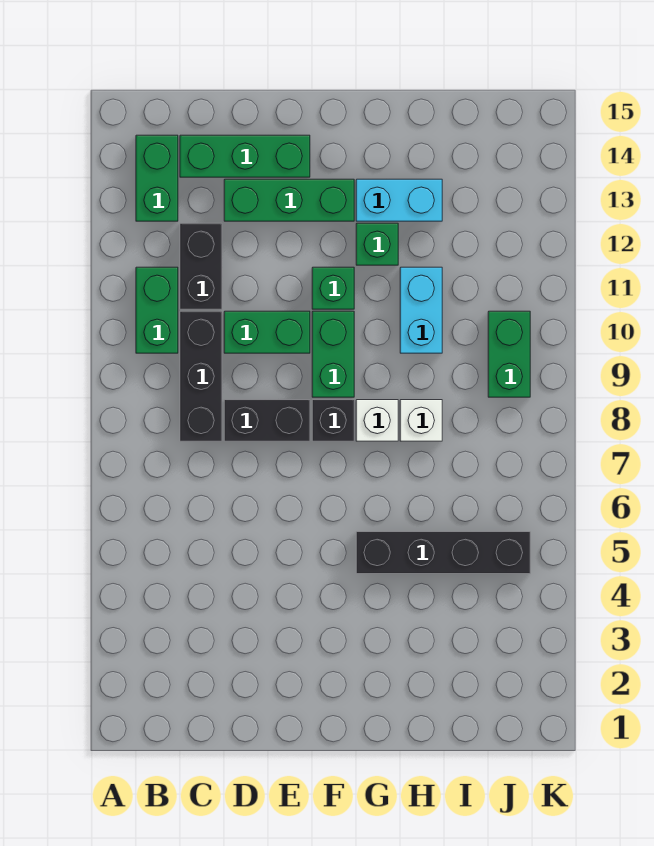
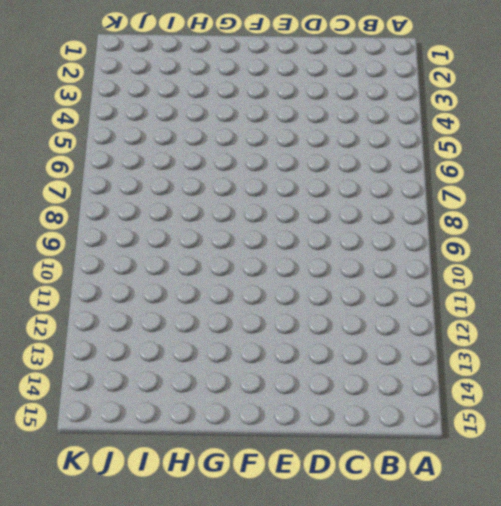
none -> green 1x2 brick [136,267,178,353]
none -> green 1x2 brick [136,135,178,221]
none -> black 1x3 brick [180,311,222,441]

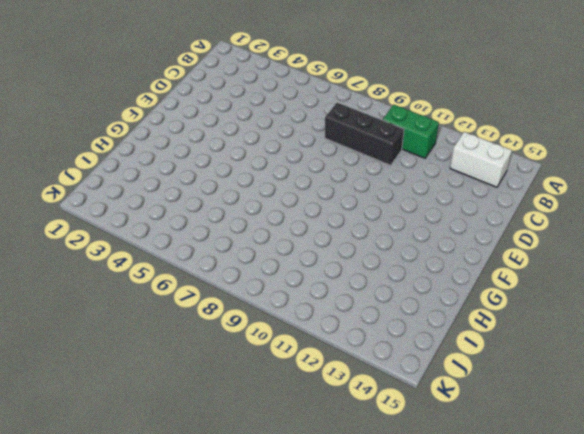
white 1x2 brick [450,132,512,187] -> green 1x2 brick [136,135,178,221]
none -> black 1x2 brick [180,223,222,309]
none -> green 1x3 brick [180,135,310,177]
none -> black 1x2 brick [224,400,310,441]

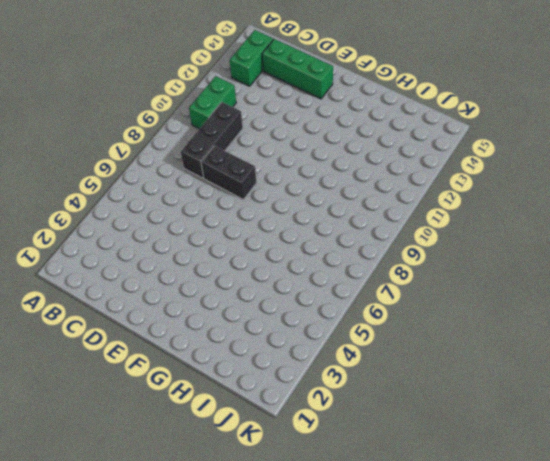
none -> black 1x2 brick [180,223,222,309]
none -> green 1x2 brick [224,311,310,353]
none -> green 1x3 brick [224,179,354,221]

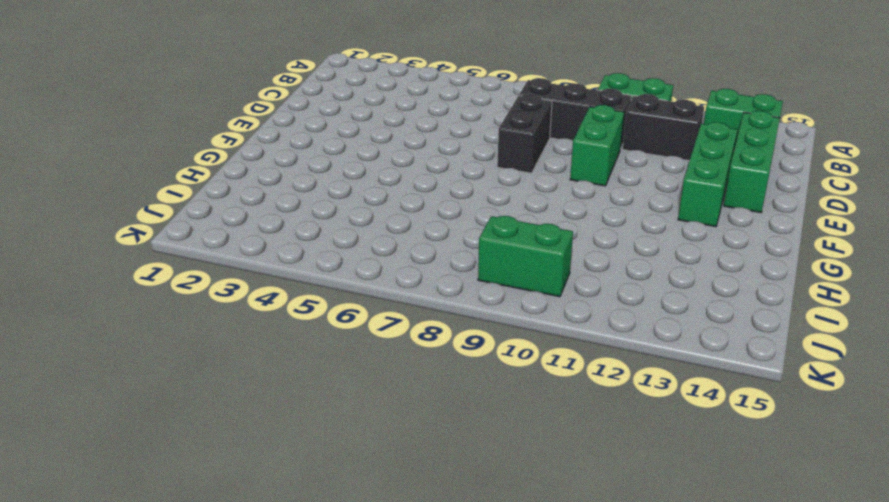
none -> black 1x1 brick [312,400,354,441]
none -> green 1x2 brick [312,311,354,397]
none -> green 1x1 brick [312,267,354,309]

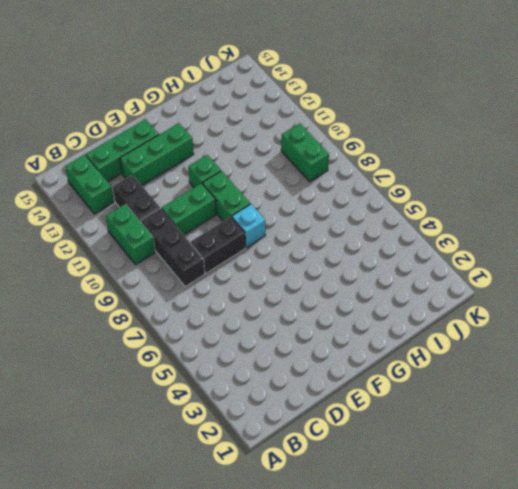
cyan 1x1 brick [232,204,265,248] -> black 1x1 brick [312,400,354,441]
none -> black 1x4 brick [356,532,530,574]
none -> white 1x1 brick [356,400,398,441]
none -> green 1x1 brick [356,223,398,265]

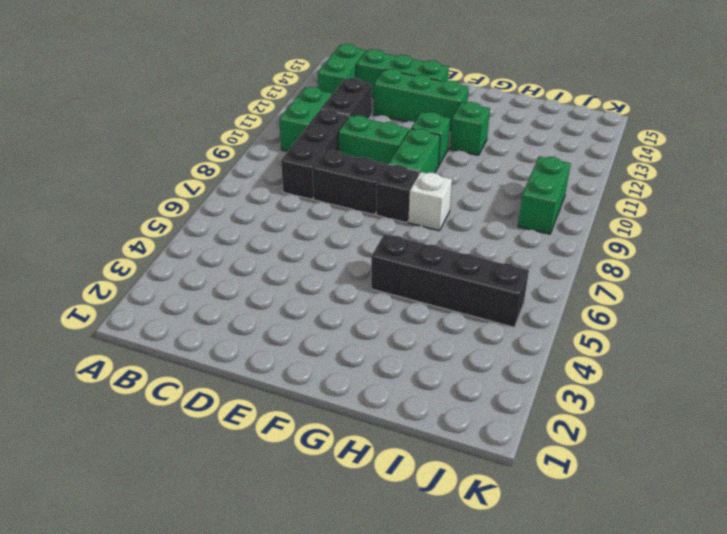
none -> cyan 1x2 brick [356,179,442,221]
none -> white 1x1 brick [400,400,442,441]
none -> cyan 1x2 brick [400,267,442,353]

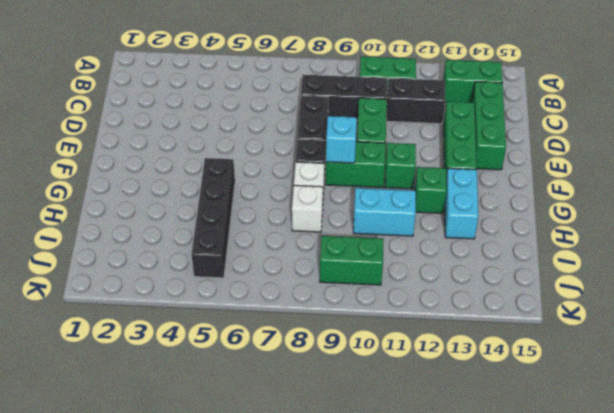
cyan 1x1 brick [326,116,357,163] -> none

